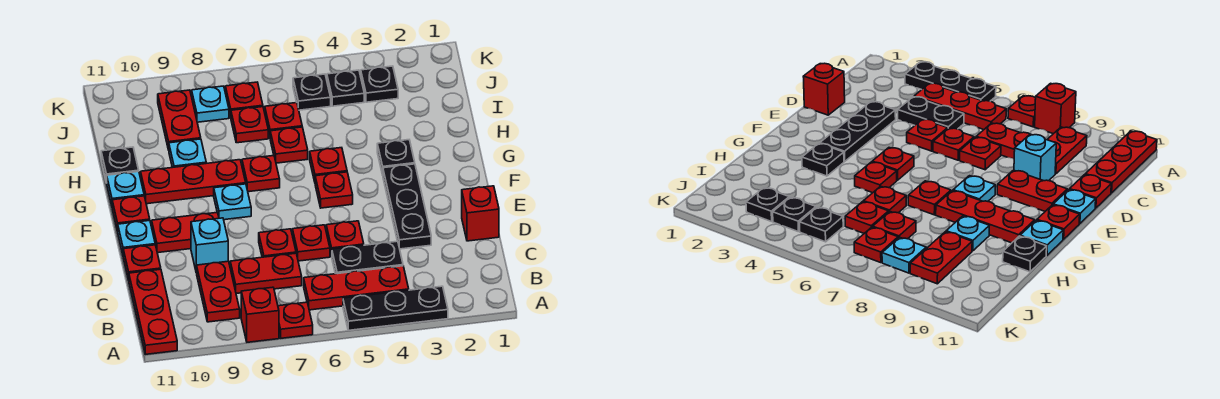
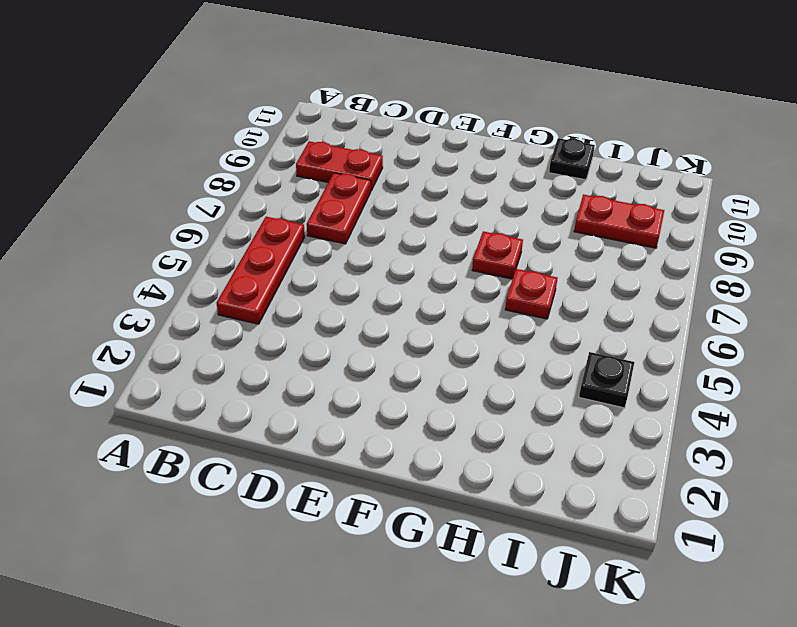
none -> black 1x3 plate [343,286,448,330]
none -> red 1x1 plate [278,302,313,338]
none -> red 1x1 brick [241,287,279,342]
none -> red 1x3 plate [129,269,177,354]

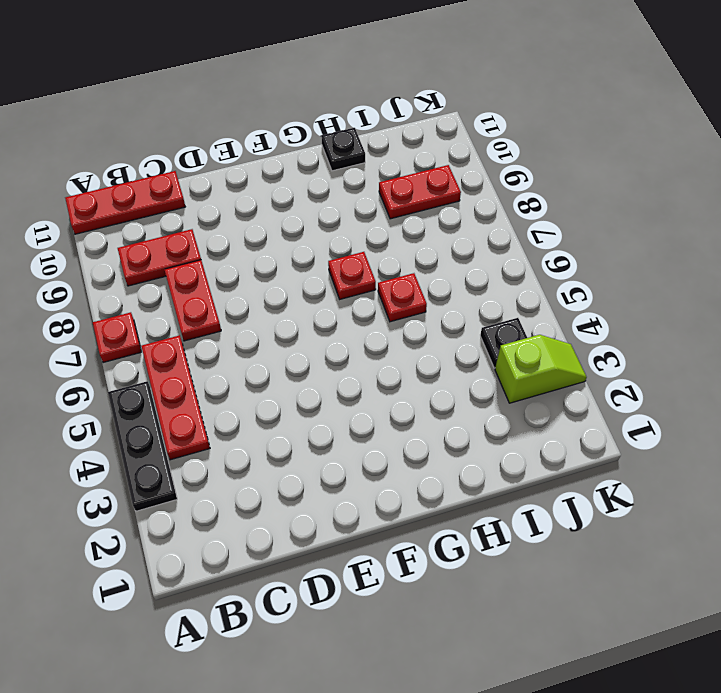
lime 1x2 slope [495,335,587,403] -> black 1x1 plate [361,66,398,102]
none -> red 1x1 brick [241,287,279,342]
none -> black 1x2 plate [332,241,403,274]
none -> red 1x1 brick [462,186,499,241]
none -> black 1x3 plate [383,164,431,249]

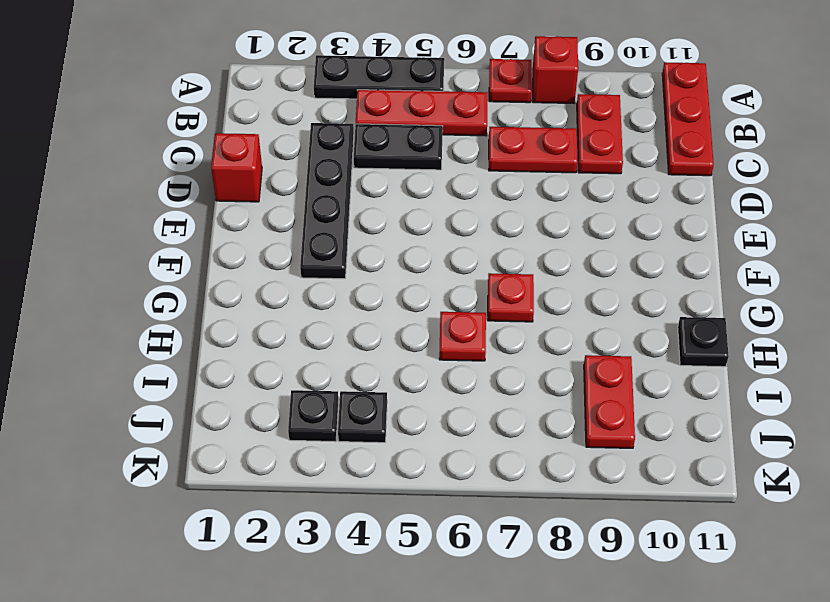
black 1x4 plate [300,123,354,279] -> black 1x3 plate [383,164,431,249]
none -> red 1x1 plate [326,221,364,256]
none -> red 1x1 plate [292,225,330,261]
none -> red 1x1 plate [259,229,296,257]
none -> cyan 1x1 brick [191,218,228,273]

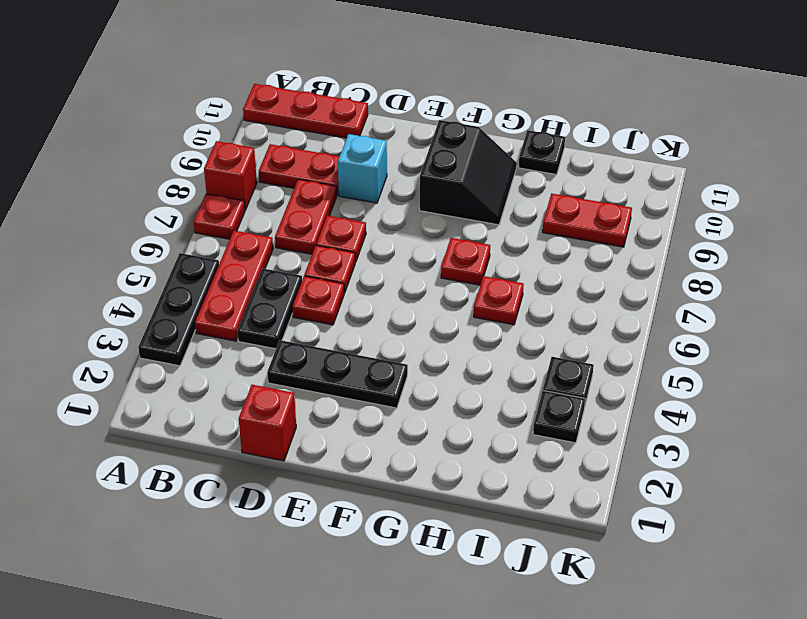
black 2x2 slope [420,120,517,225] -> red 1x3 plate [141,160,246,204]
none -> red 1x1 plate [123,245,161,280]
none -> red 1x2 plate [152,212,219,253]
none -> cyan 1x1 plate [118,220,155,254]
none -> red 1x1 plate [315,172,353,208]

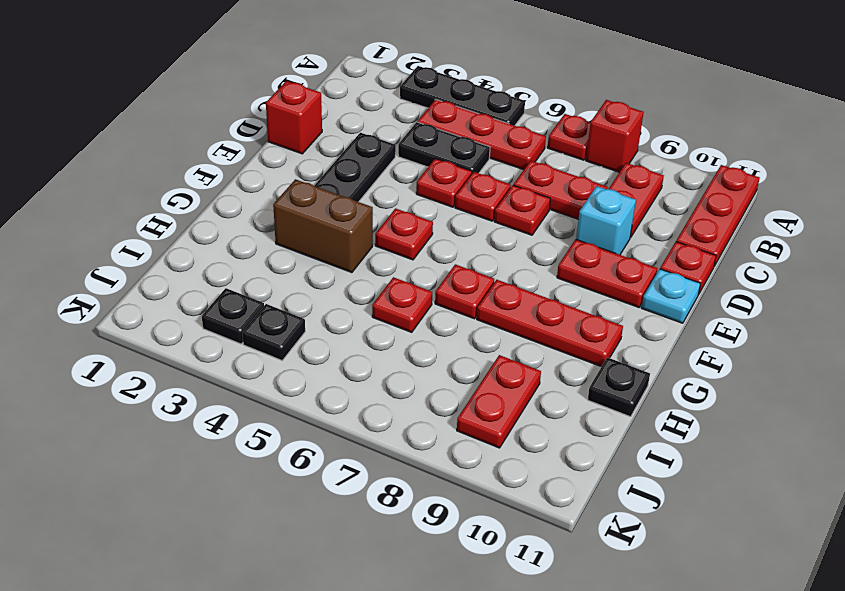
brown 1x2 brick [273,179,373,273] -> black 1x1 plate [377,140,415,175]
none -> cyan 1x1 plate [214,184,251,220]
none -> red 1x1 plate [112,196,150,232]
none -> red 1x1 plate [310,148,347,182]
none -> cyan 1x1 plate [107,172,144,206]

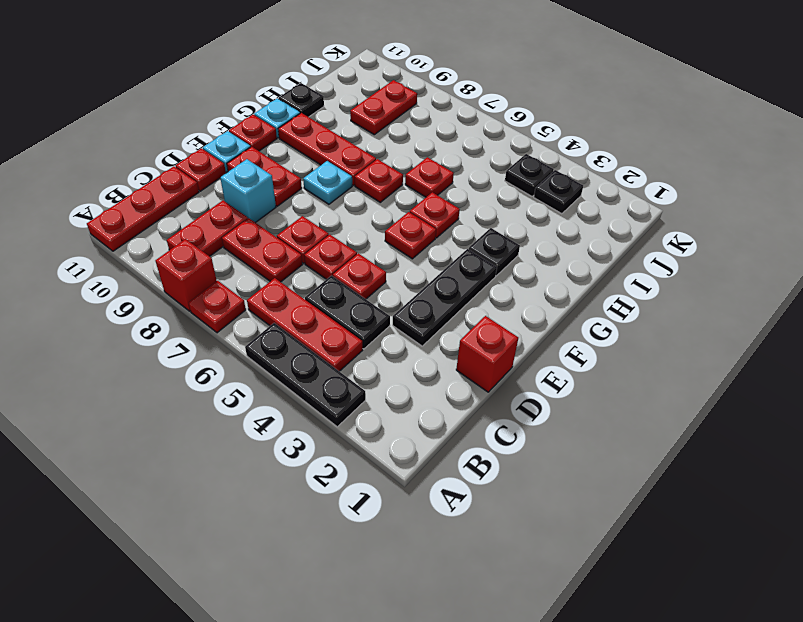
none -> cyan 1x1 plate [169,139,206,167]
none -> red 1x1 plate [265,103,302,136]
none -> red 1x1 plate [231,107,268,143]
none -> black 1x1 plate [293,74,331,110]

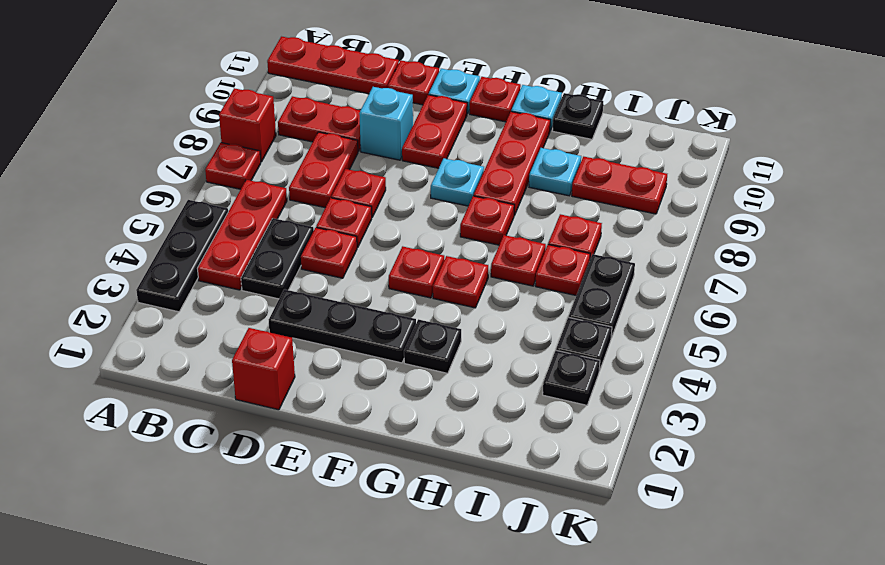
black 1x2 plate [569,254,635,338] -> black 1x1 plate [293,74,331,110]
none -> red 1x1 plate [225,82,263,117]
none -> cyan 1x1 plate [192,86,229,122]

